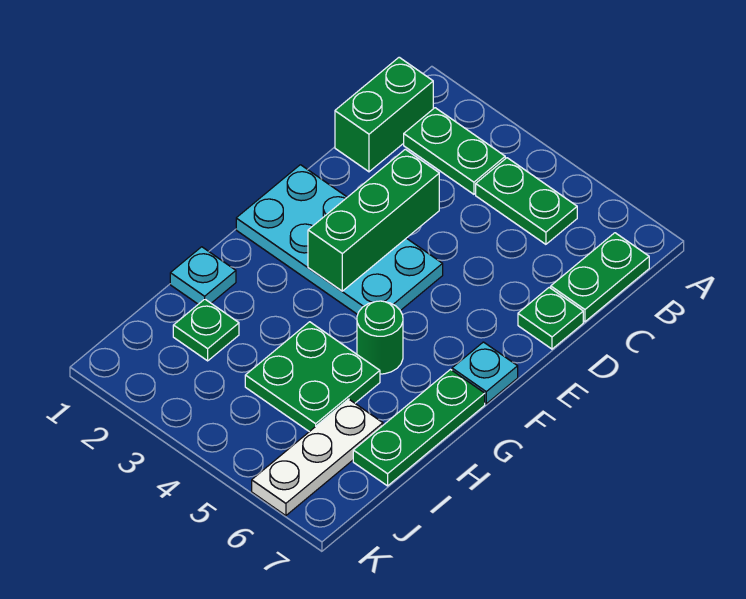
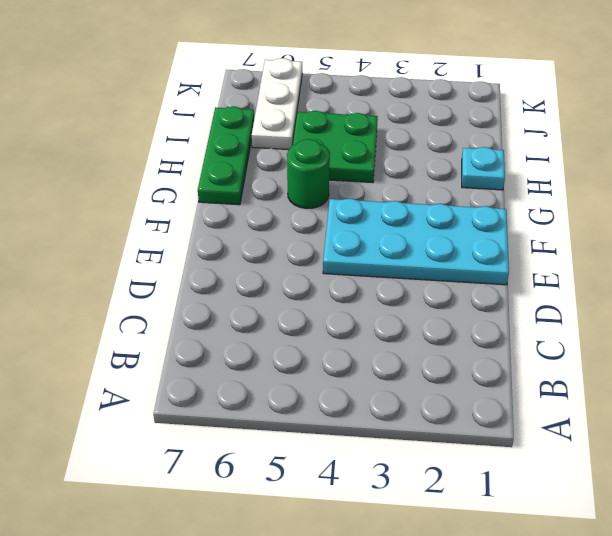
none -> green 1x2 brick [335,57,433,172]
none -> green 1x2 plate [404,108,505,194]
none -> green 1x2 plate [476,158,577,244]

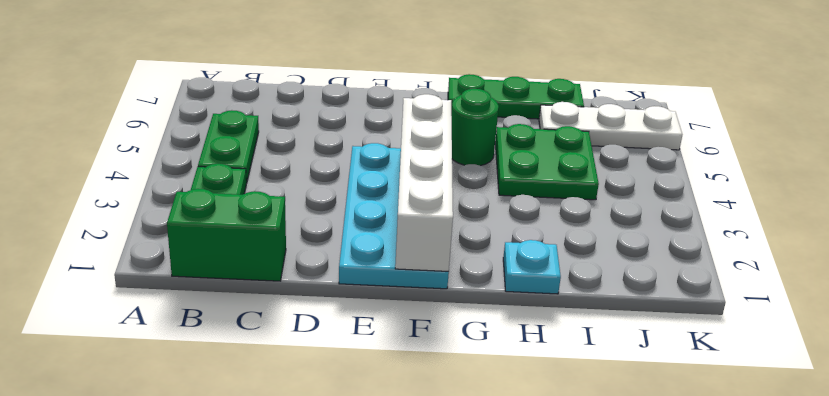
white 1x4 brick [395,94,453,271] -> green 1x3 brick [308,149,439,291]
none -> green 1x2 plate [551,233,649,322]
none -> green 1x1 plate [518,287,583,349]
none -> cyan 1x1 plate [452,342,518,404]

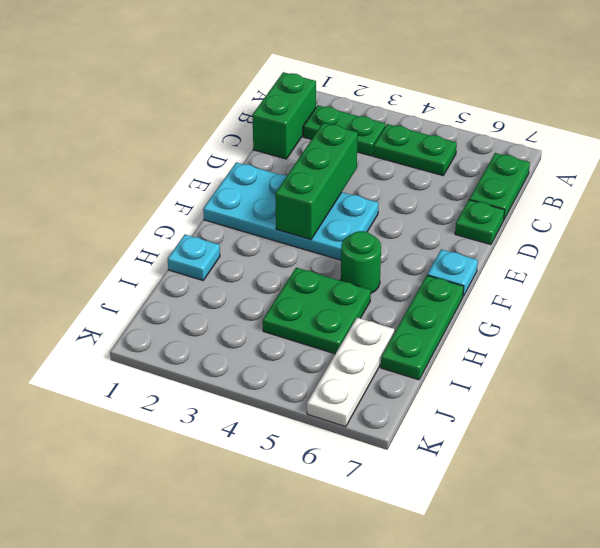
none -> green 1x1 plate [173,299,239,361]

